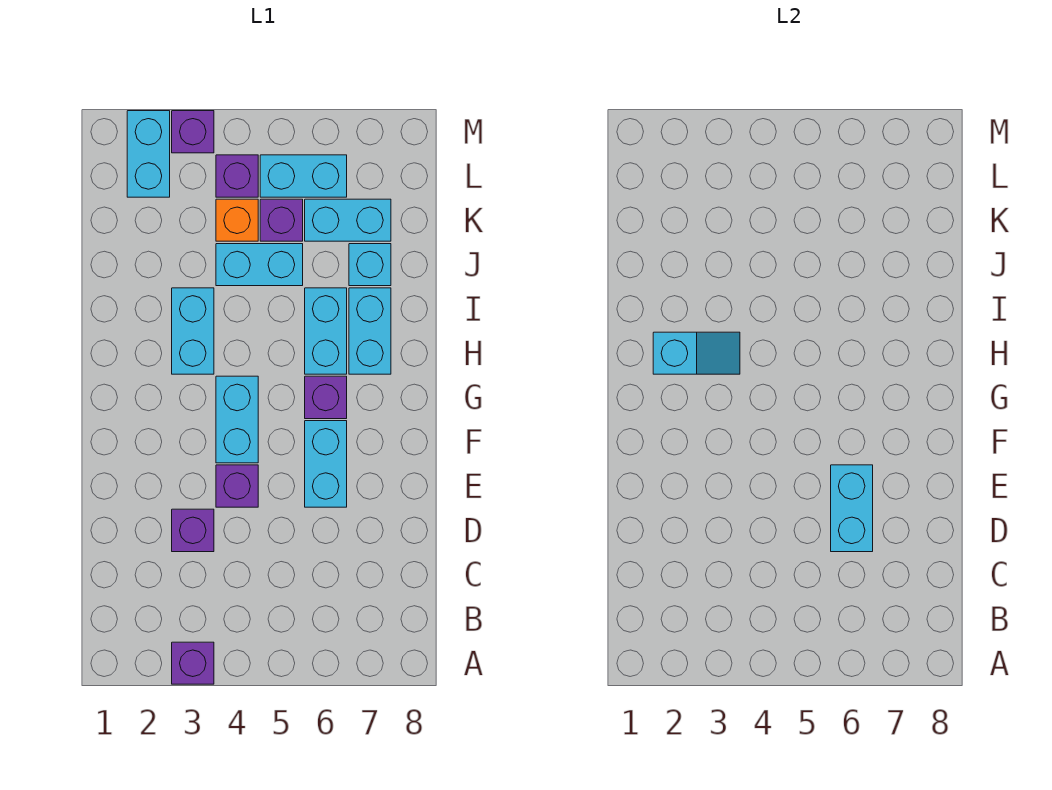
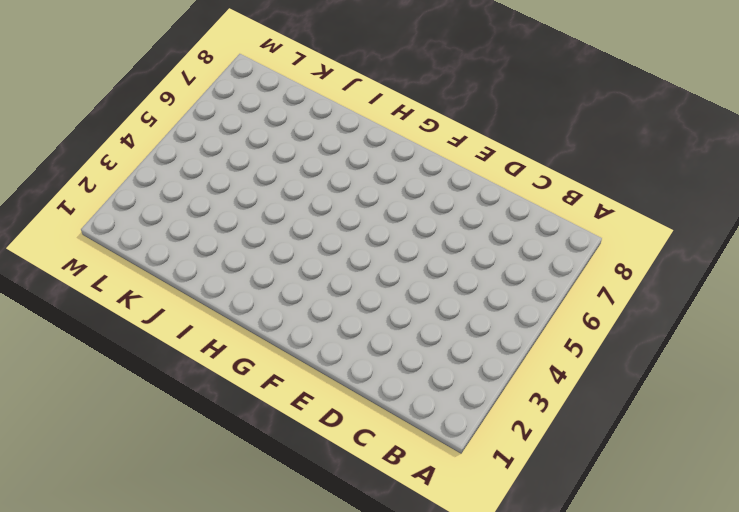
none -> purple 1x1 brick [172,642,214,684]
none -> purple 1x1 brick [172,509,214,552]
none -> purple 1x1 brick [216,465,258,507]

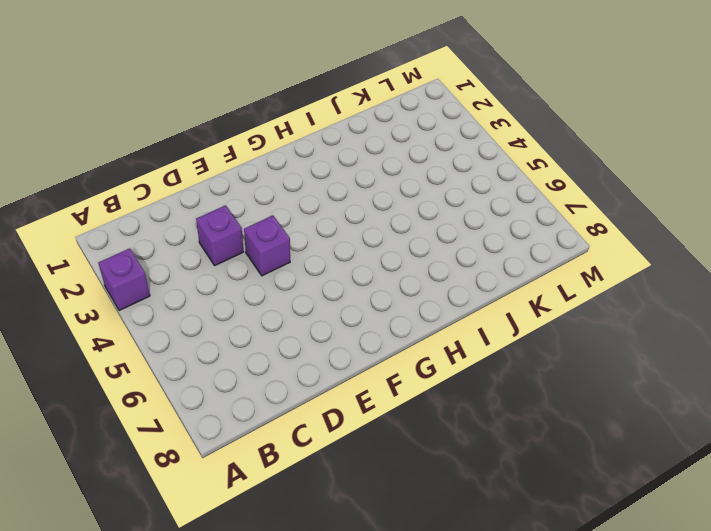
none -> cyan 1x2 brick [305,421,347,507]
none -> cyan 1x2 brick [216,376,258,463]
none -> purple 1x1 brick [305,376,347,419]

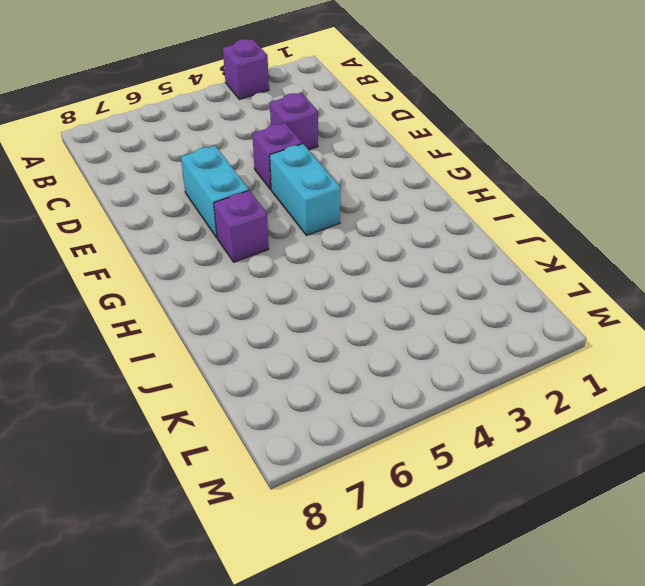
none -> cyan 1x2 brick [172,288,214,374]
none -> cyan 1x2 brick [305,288,347,374]
none -> cyan 1x2 brick [349,288,391,374]

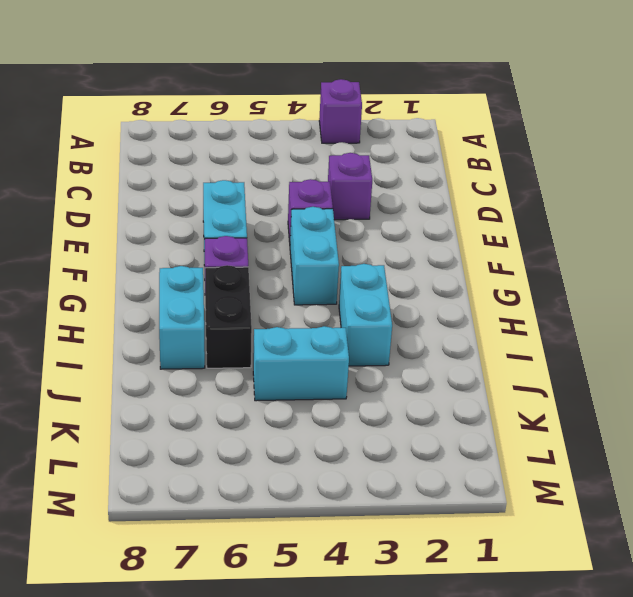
black 1x2 brick [205,265,252,368] -> cyan 1x2 brick [305,288,347,374]
none -> cyan 1x1 brick [349,244,391,286]
none -> orange 1x1 brick [216,199,258,241]
none -> purple 1x1 brick [260,199,303,241]

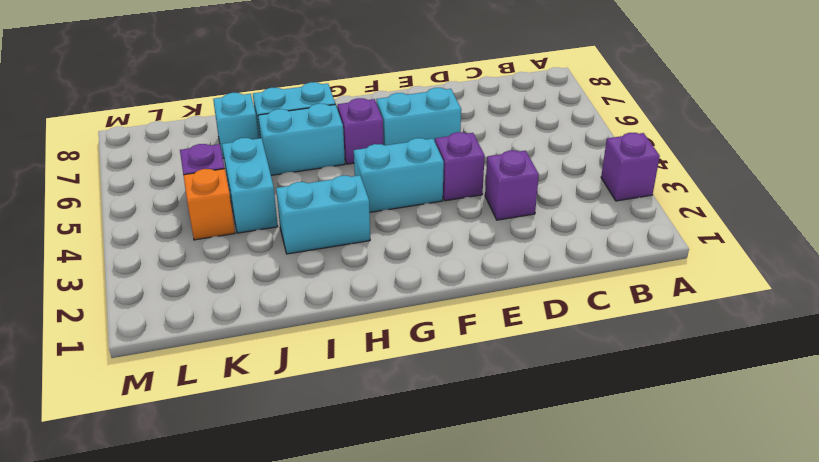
none -> cyan 1x2 brick [305,199,391,241]
none -> cyan 1x2 brick [127,111,170,197]
none -> purple 1x1 brick [216,155,258,197]

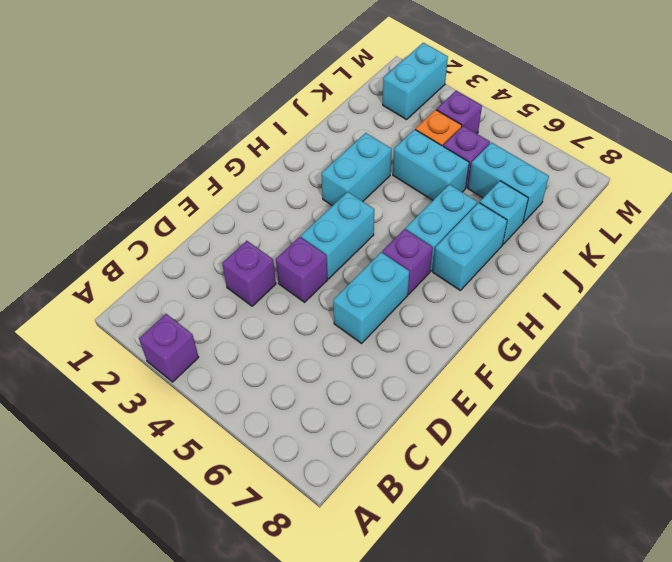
none -> cyan 1x2 brick [260,155,347,197]
none -> purple 1x1 brick [172,111,214,153]
none -> cyan 1x2 brick [831,465,873,552]

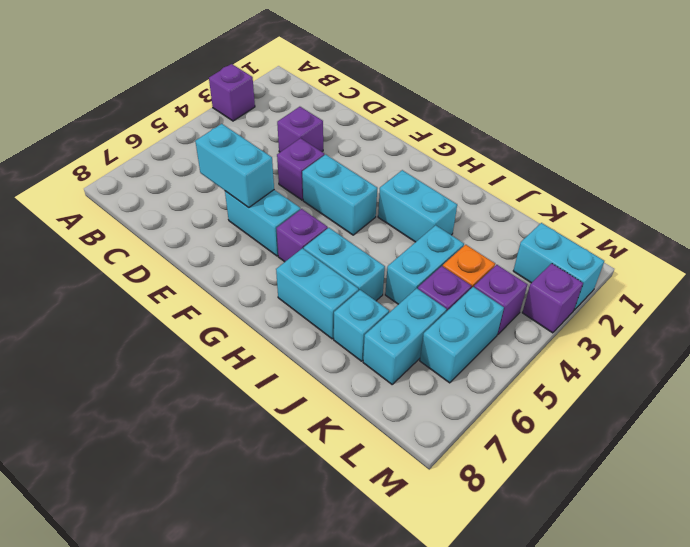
none -> cyan 1x2 slope [653,332,740,374]

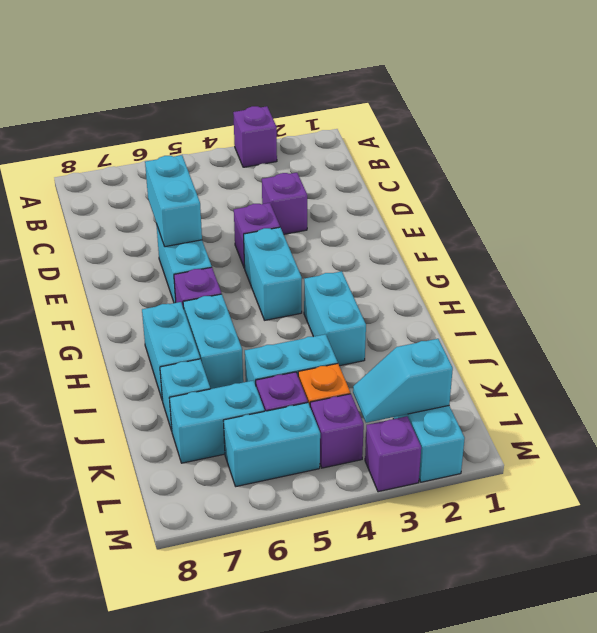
cyan 1x2 slope [353,339,453,423] -> cyan 1x2 slope moved to [653,332,740,374]

